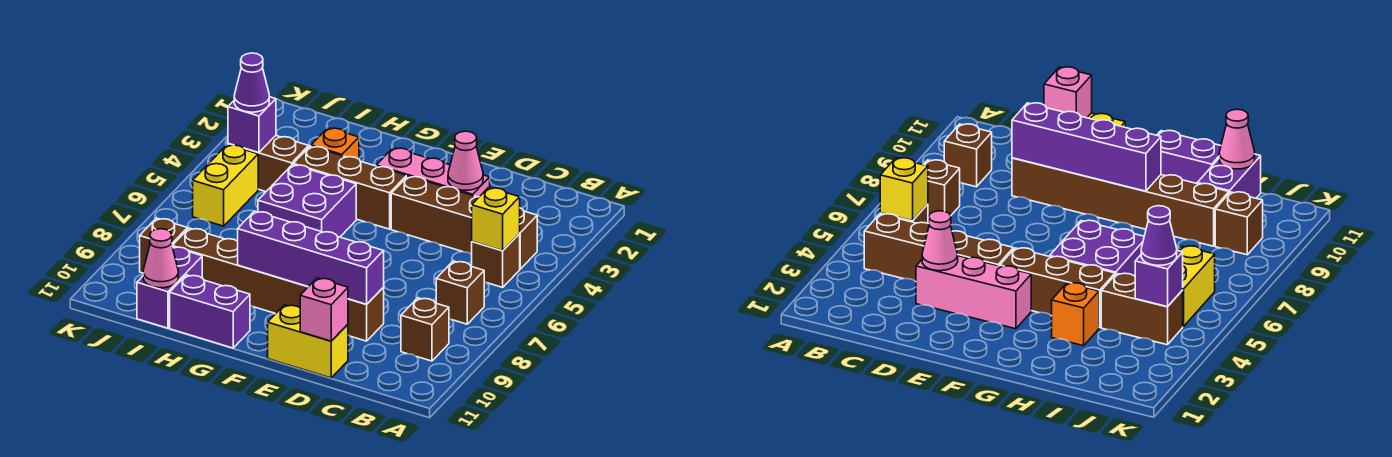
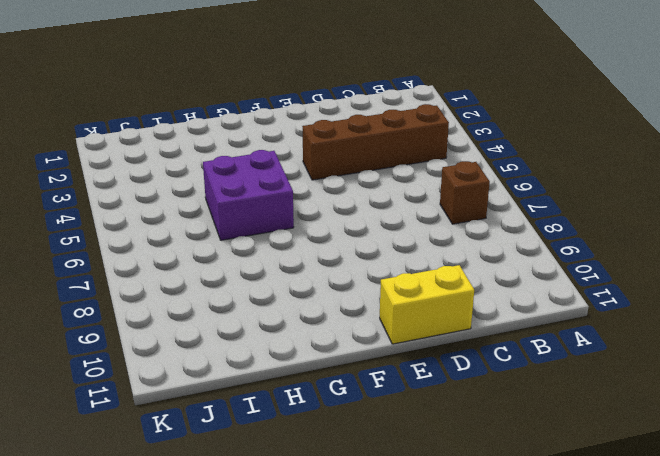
none -> brown 1x1 brick [472,234,520,287]
none -> brown 1x1 brick [401,298,449,361]
none -> pink 1x3 brick [376,148,490,197]

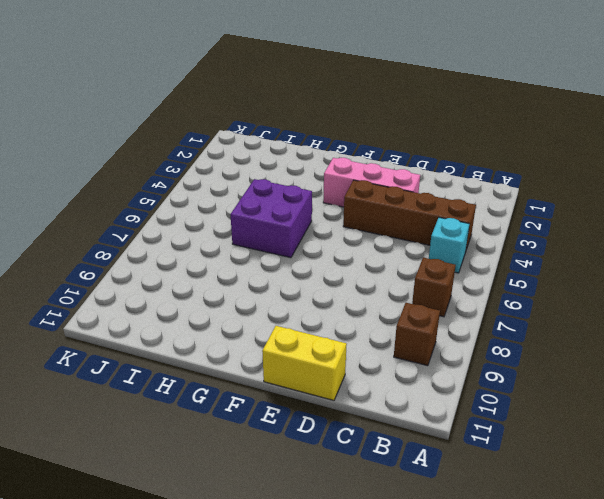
cyan 1x1 brick [429,217,470,273] -> brown 1x1 brick [472,234,520,287]
none -> brown 1x6 brick [172,228,384,341]
none -> brown 1x3 brick [293,146,407,229]
none -> purple 1x2 brick [170,275,250,348]

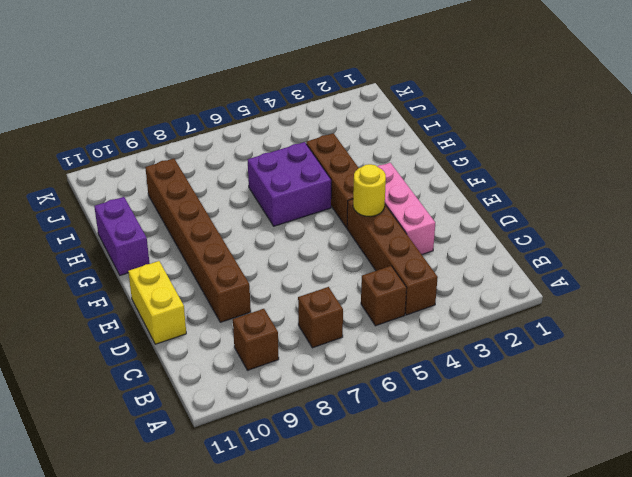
yellow 1x1 round brick [353,164,386,217] -> none
none -> orange 1x1 brick [311,128,359,159]
none -> brown 1x2 brick [228,136,309,191]
none -> purple 1x2 brick [137,247,202,328]

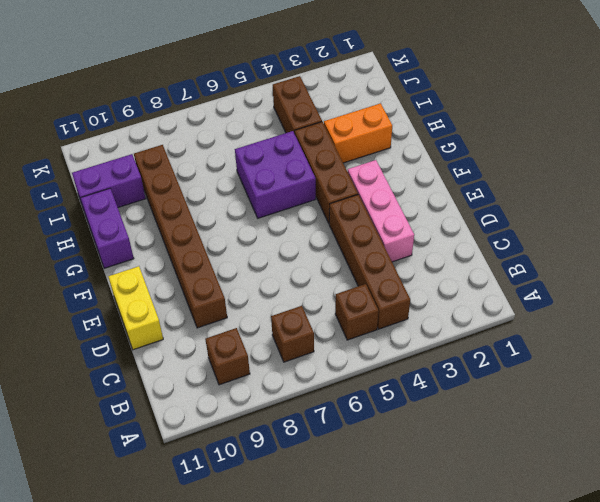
orange 1x2 brick [324,103,392,163] -> orange 1x1 brick [311,128,359,159]
none -> yellow 1x2 brick [193,145,258,226]
none -> brown 1x1 brick [140,218,187,273]
none -> yellow 1x1 brick [472,187,520,251]

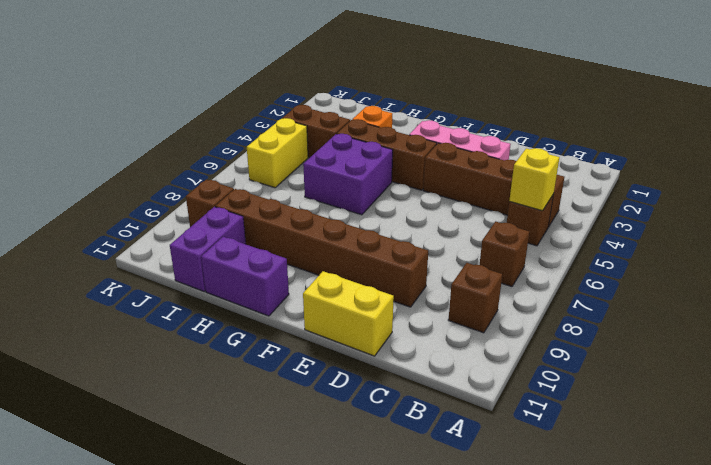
none -> pink 1x1 cone [448,131,483,190]
none -> purple 1x4 brick [238,211,384,304]
none -> pink 1x1 brick [300,278,348,341]

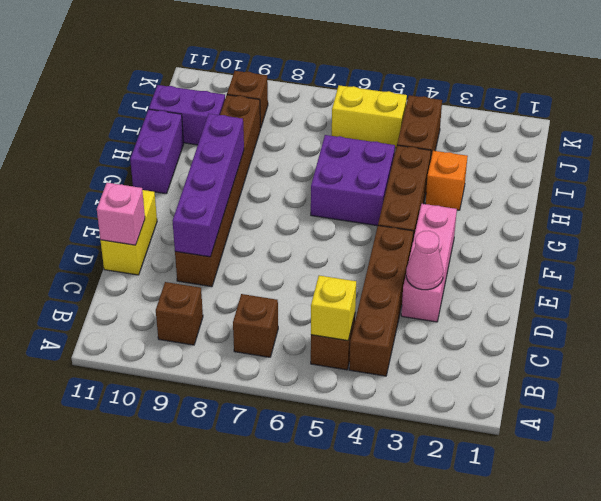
none -> pink 1x1 cone [143,229,178,288]
none -> purple 1x1 brick [228,97,276,153]
none -> purple 1x1 cone [234,53,269,112]

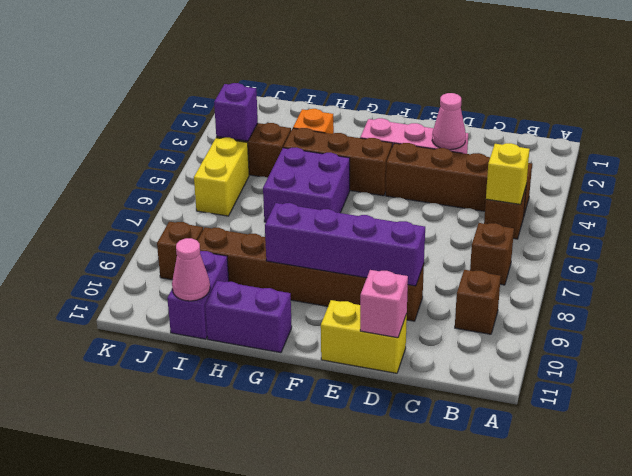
none -> purple 1x1 cone [234,53,269,112]

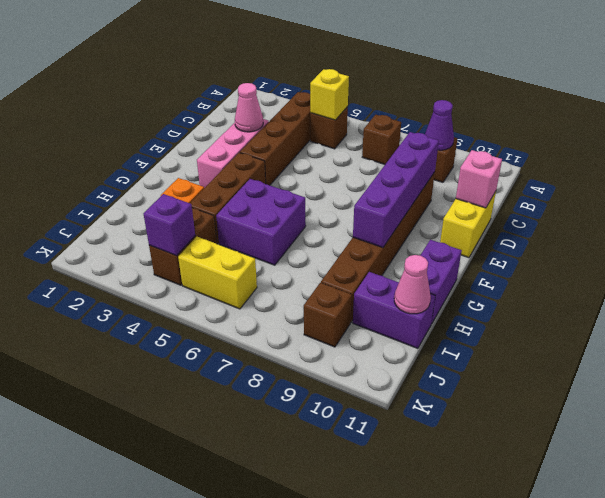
purple 1x1 cone [425,100,454,150] -> purple 1x1 cone moved to [234,53,269,112]

